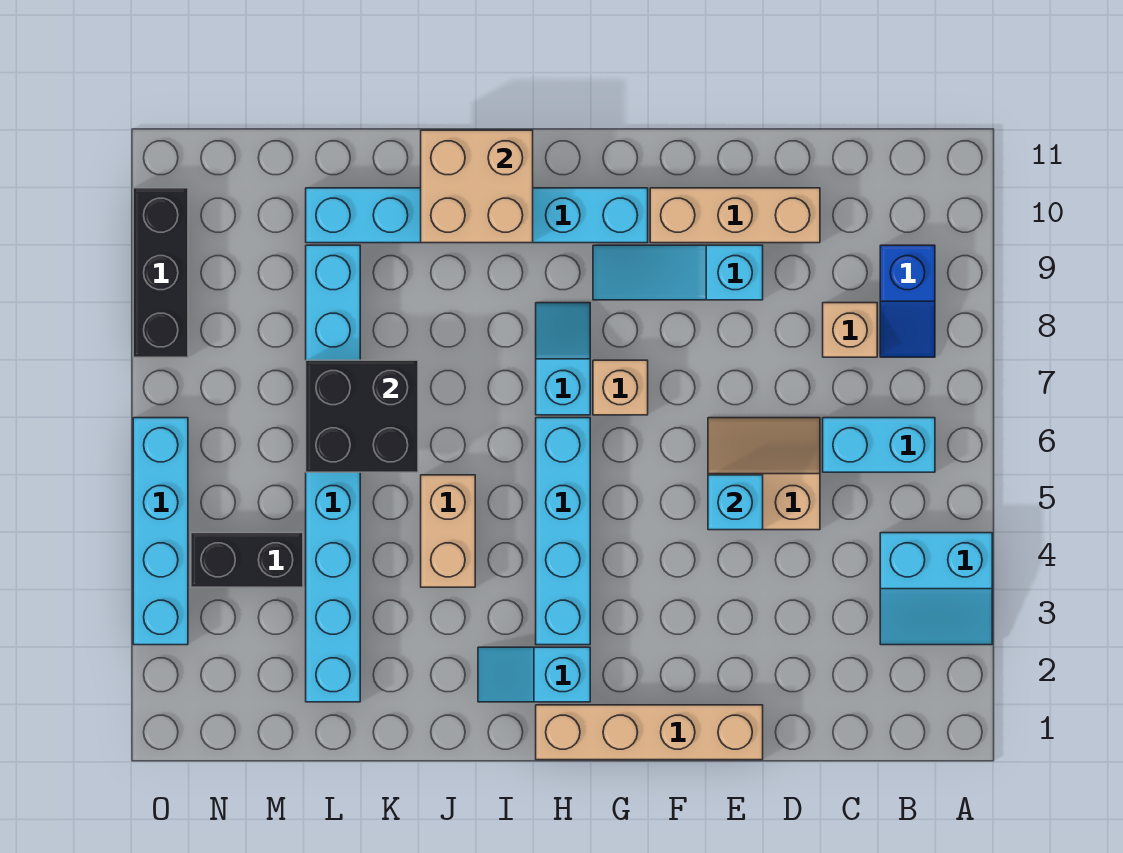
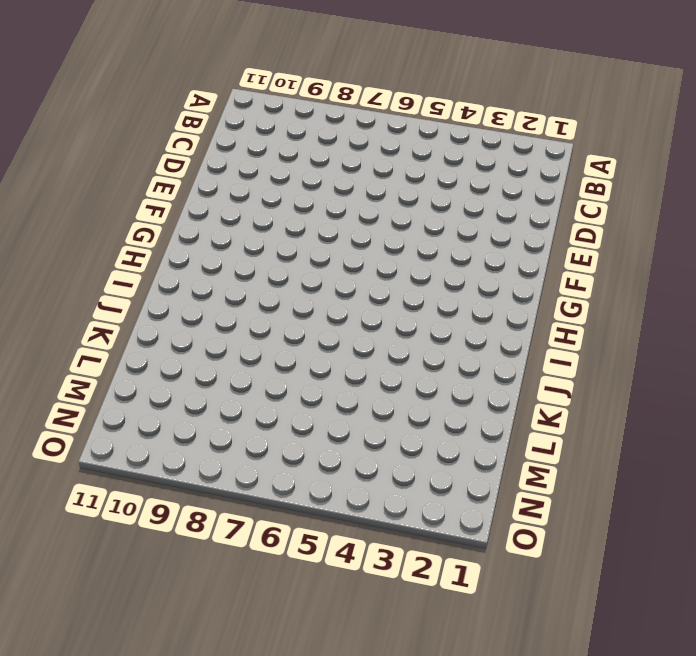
none -> cyan 2x2 slope [880,533,992,645]
none -> cyan 1x2 brick [823,418,935,472]
none -> blue 1x2 slope [880,245,935,357]

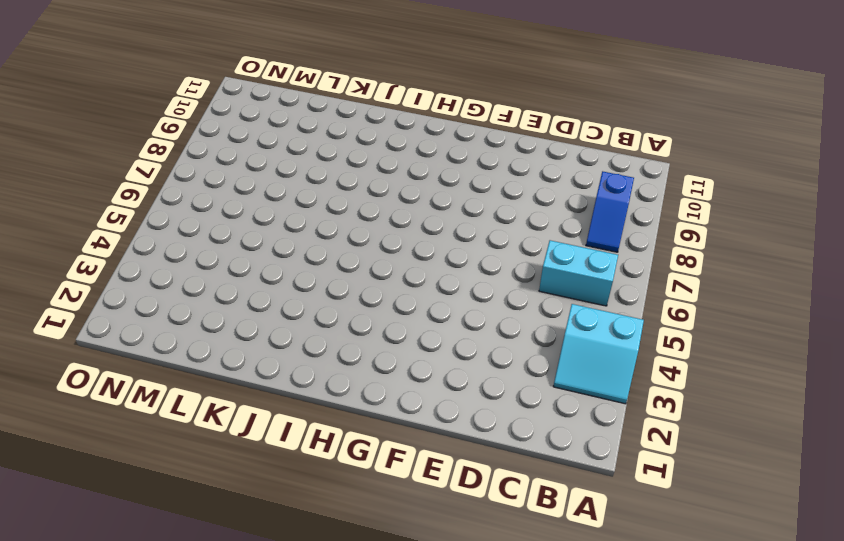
none -> tan 1x1 brick [823,303,877,357]
none -> tan 2x2 slope [708,418,820,530]
none -> tan 1x3 brick [650,188,820,243]

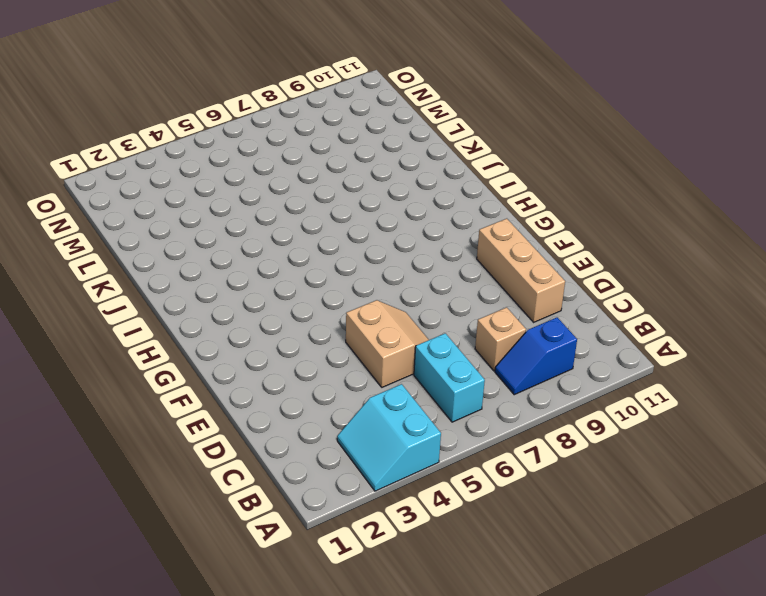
none -> tan 1x4 brick [536,705,763,760]
none -> cyan 1x3 slope [593,245,763,300]
none -> tan 1x1 brick [593,360,648,415]

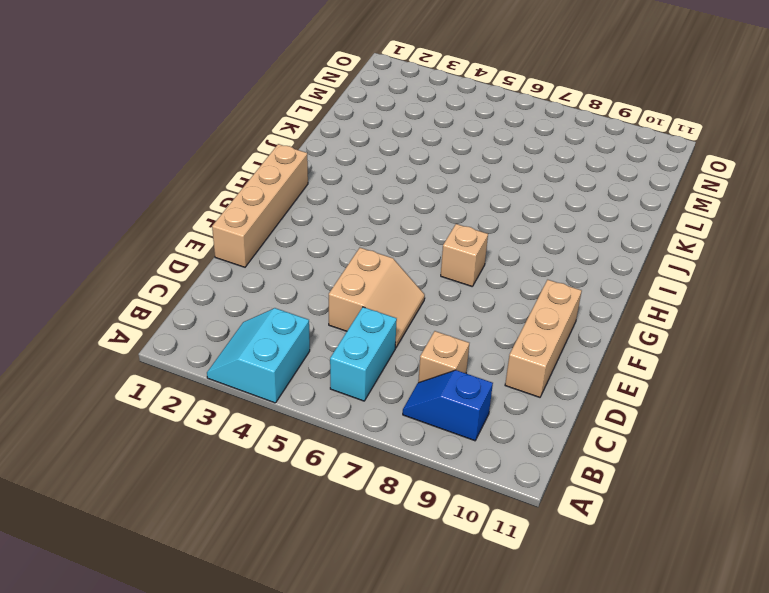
none -> cyan 1x3 slope [593,245,763,300]
none -> cyan 1x6 brick [306,188,648,243]
none -> cyan 1x2 slope [478,647,590,702]

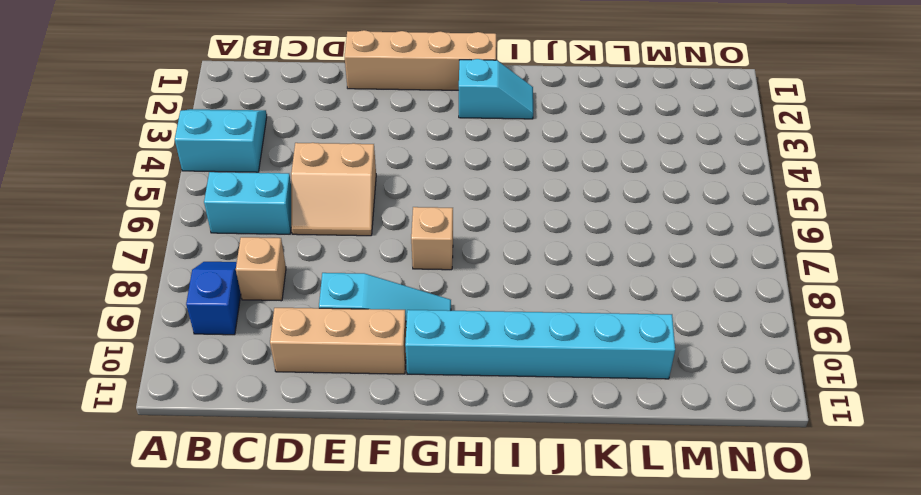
none -> cyan 1x4 brick [536,418,590,645]
none -> cyan 1x2 slope [536,303,590,415]
none -> tan 1x2 brick [421,475,475,587]

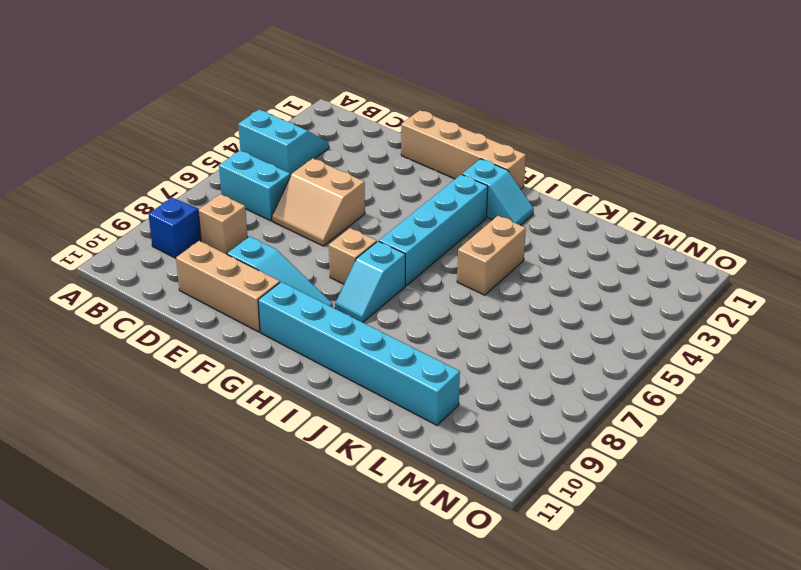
none -> cyan 1x8 brick [306,245,360,702]
none -> black 1x2 brick [191,533,303,587]
none -> cyan 1x4 brick [133,418,188,645]

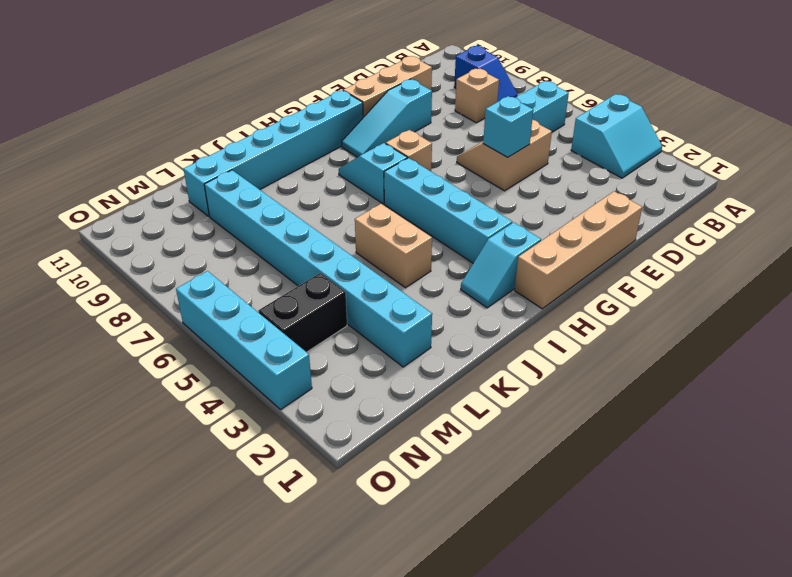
none -> black 1x3 brick [133,188,188,357]
none -> tan 2x2 brick [421,130,533,243]
none -> black 2x2 brick [306,360,418,472]

